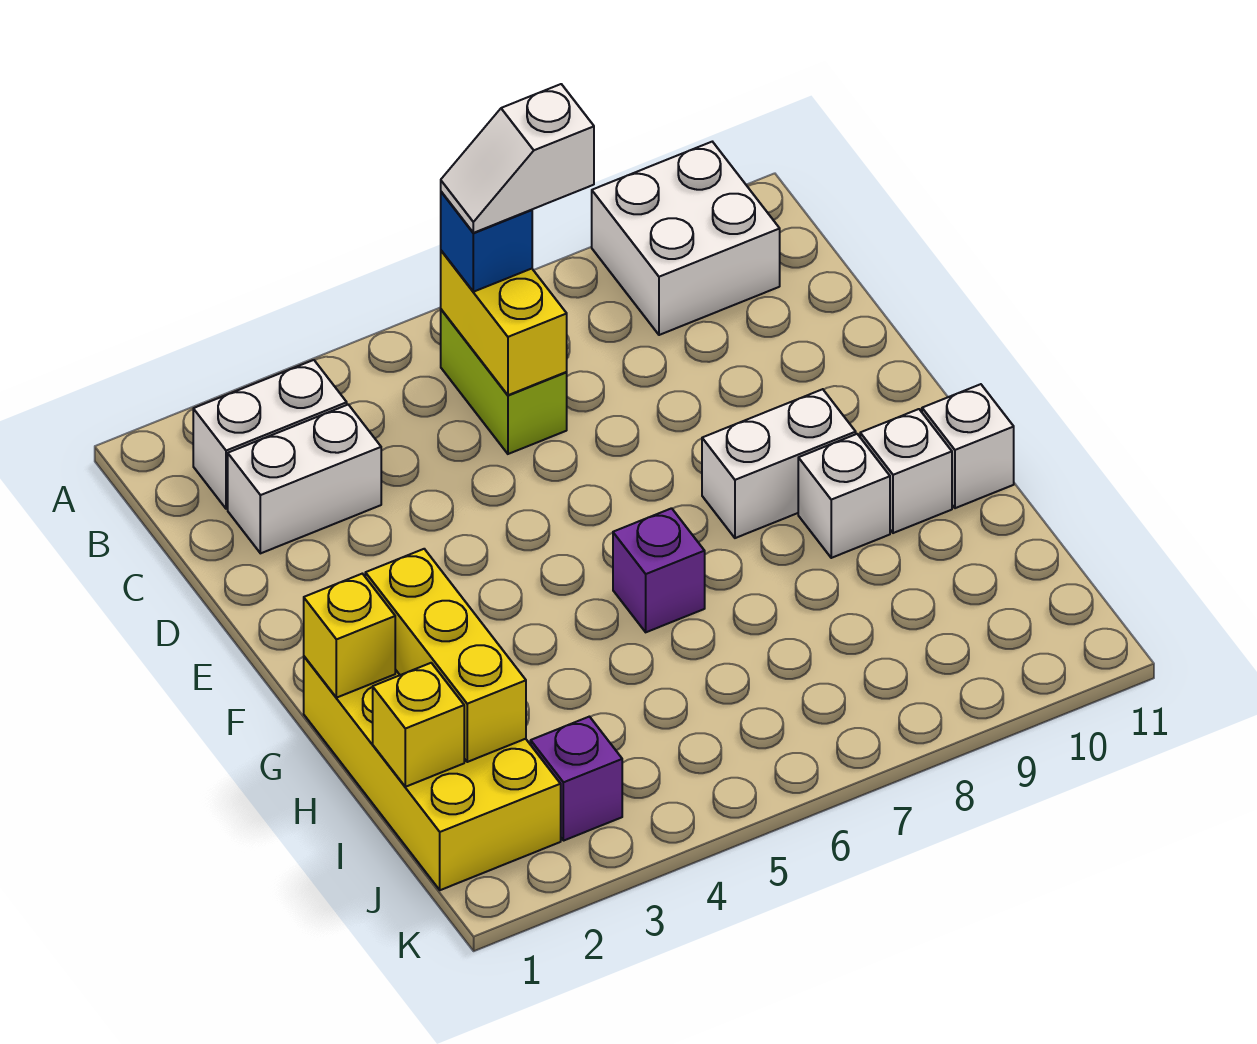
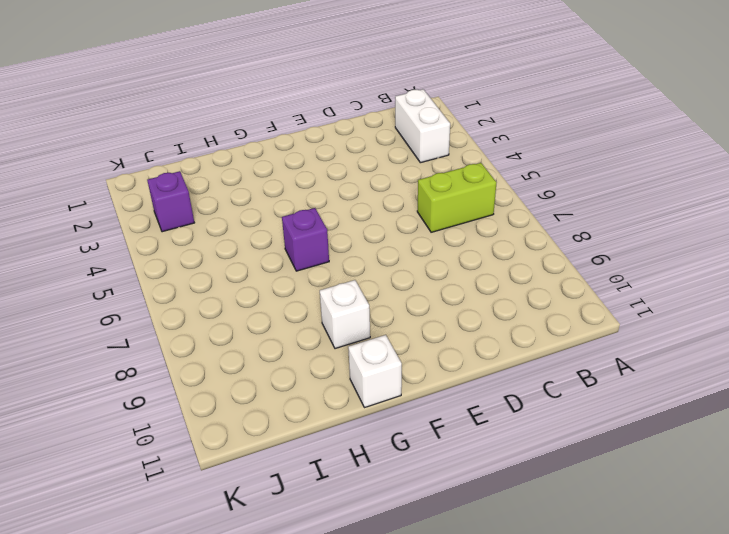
none -> white 2x2 brick [592,142,780,335]
none -> white 1x2 brick [228,405,381,553]
none -> white 1x2 brick [702,389,856,538]

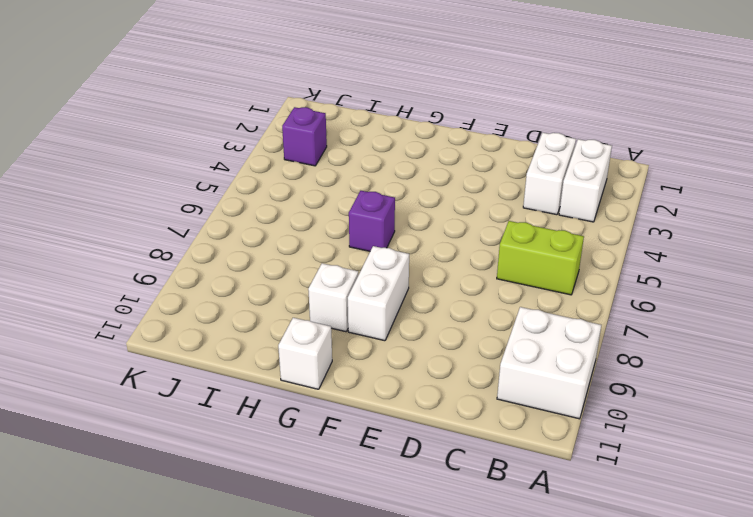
none -> yellow 2x4 brick [304,657,561,890]
none -> white 1x1 brick [860,409,952,533]
none -> yellow 1x2 brick [441,251,567,395]

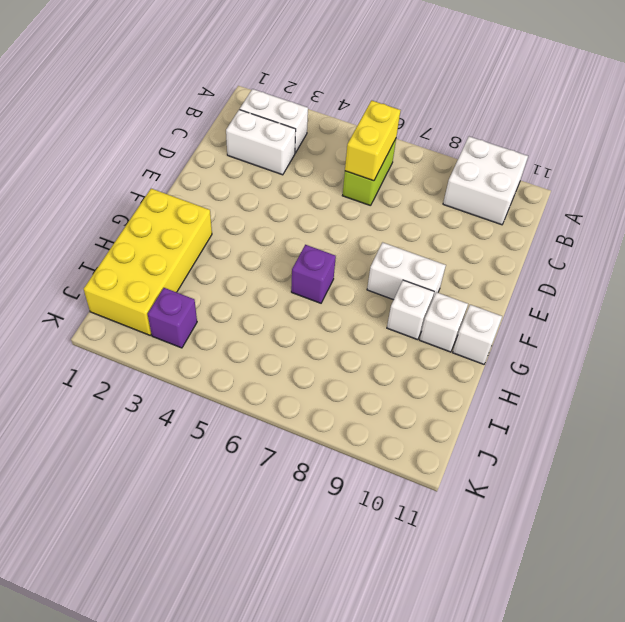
none -> yellow 1x1 brick [304,574,395,698]
none -> yellow 1x3 brick [365,549,526,762]
none -> yellow 1x1 brick [373,663,464,787]

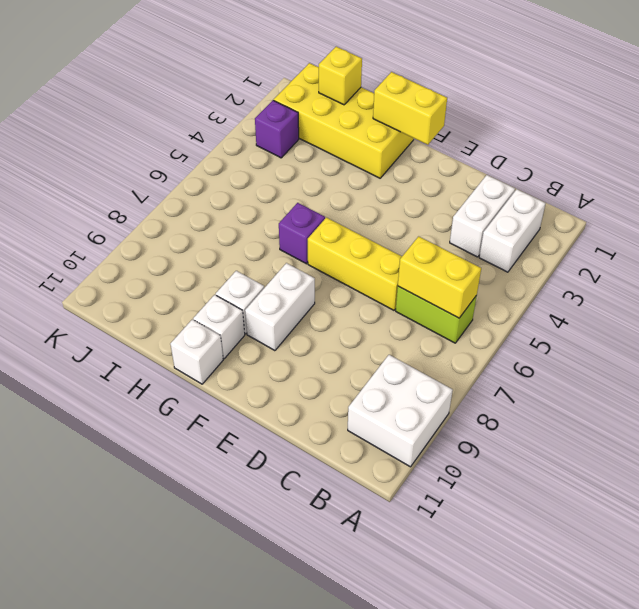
yellow 1x3 brick [308,218,402,310] -> yellow 1x3 brick moved to [365,549,526,762]
yellow 1x2 brick [373,72,447,145] -> yellow 1x1 brick [304,574,395,698]
none -> blue 1x1 brick [441,192,532,292]
none -> white 1x2 slope [441,84,594,233]

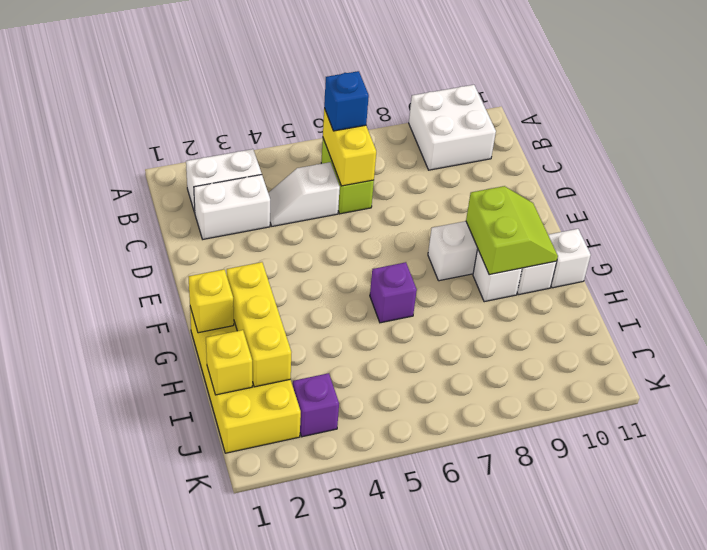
white 1x2 slope [268,162,340,226] -> white 1x2 slope moved to [441,84,594,233]
lime 2x2 slope [466,186,558,275] -> none

